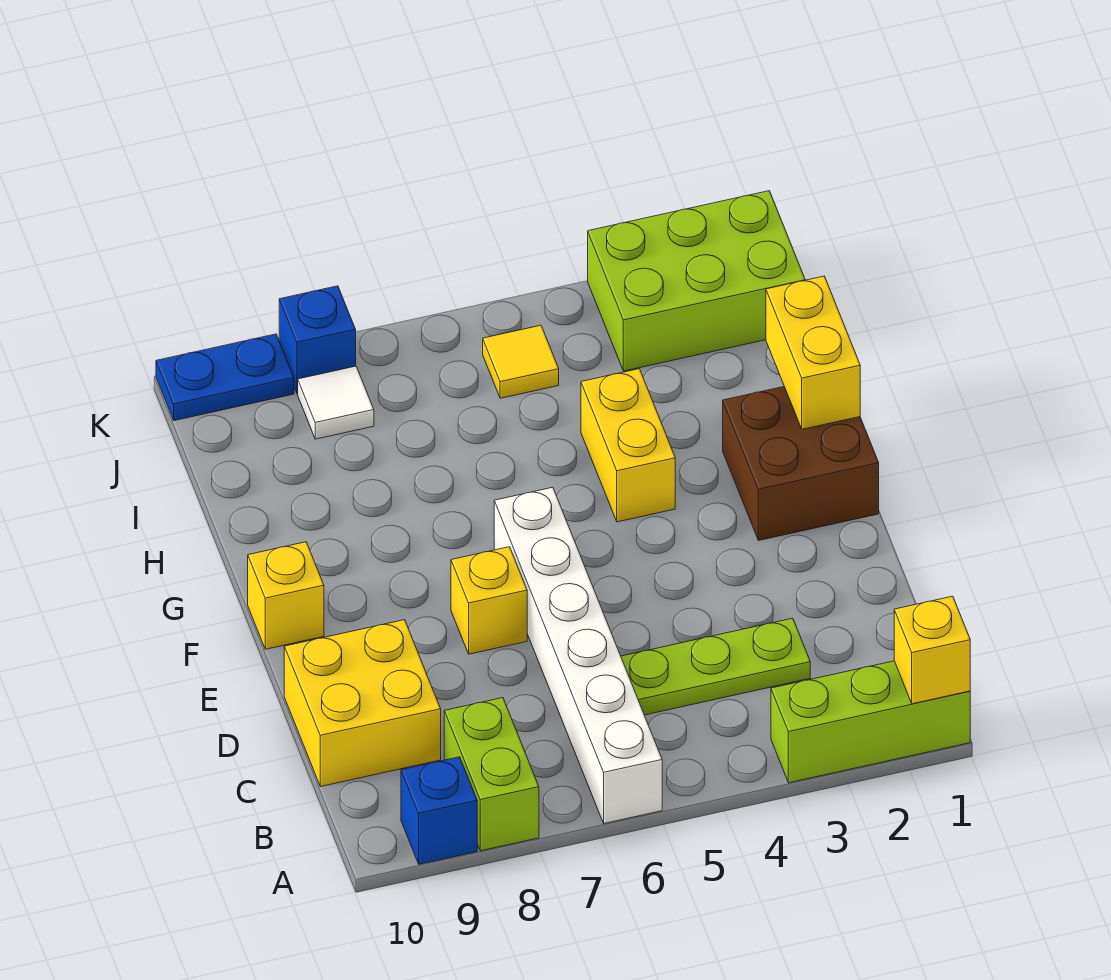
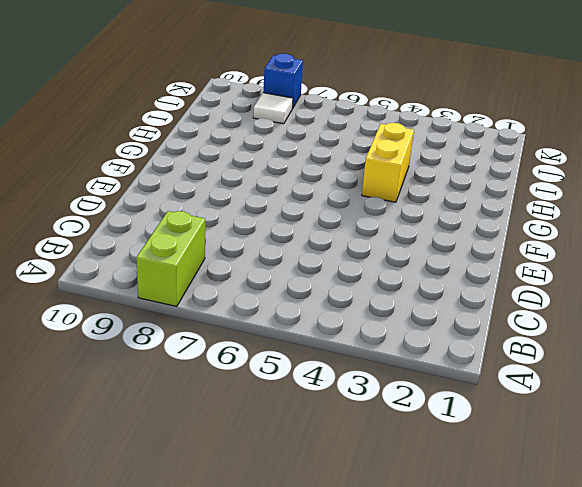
none -> lime 1x3 brick [771,661,970,783]
none -> white 1x6 brick [494,487,662,823]
none -> blue 1x1 brick [401,757,477,864]

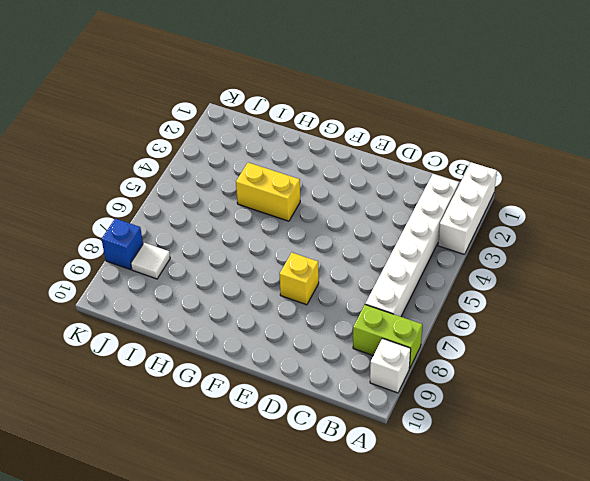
white 1x3 brick [438,162,497,254] -> lime 1x3 brick [771,661,970,783]
white 1x1 brick [370,338,411,393] -> blue 1x1 brick [401,757,477,864]
white 1x6 brick [365,174,459,317] -> white 1x6 brick turned to [494,487,662,823]
none -> lime 1x3 plate [621,618,810,715]
none -> yellow 2x2 brick [284,620,441,787]
none -> brown 2x2 brick [723,387,879,540]

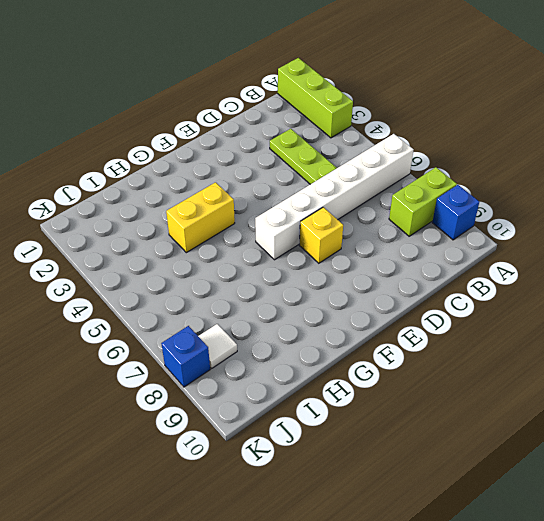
none -> yellow 2x2 brick [284,620,441,787]
none -> brown 2x2 brick [723,387,879,540]
none -> yellow 1x1 brick [248,542,324,649]

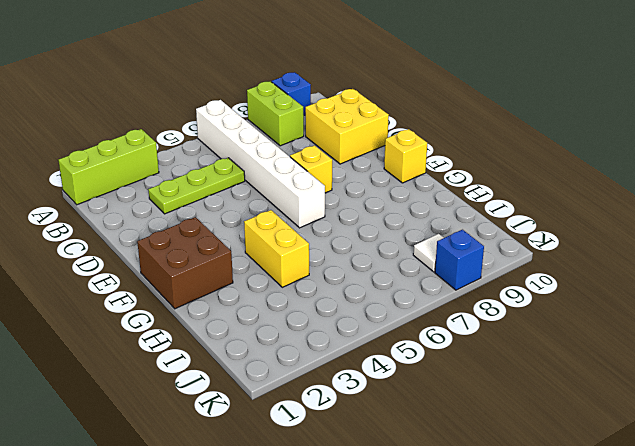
none -> lime 2x3 brick [588,191,805,371]
none -> yellow 1x1 tile [483,325,559,398]
none -> blue 1x2 plate [156,334,294,421]

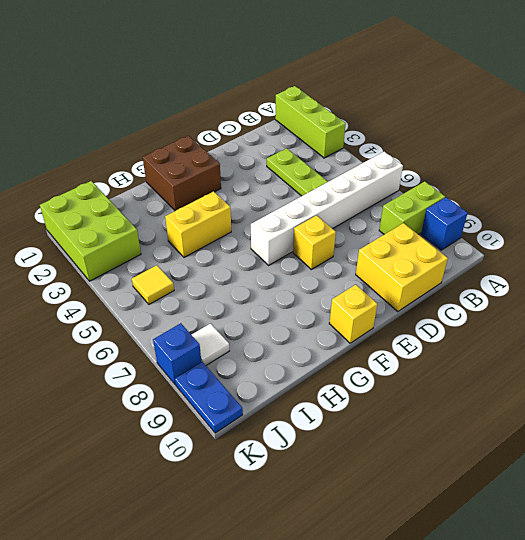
none -> yellow 1x1 brick [894,596,970,704]
none -> yellow 1x2 brick [766,276,860,429]

